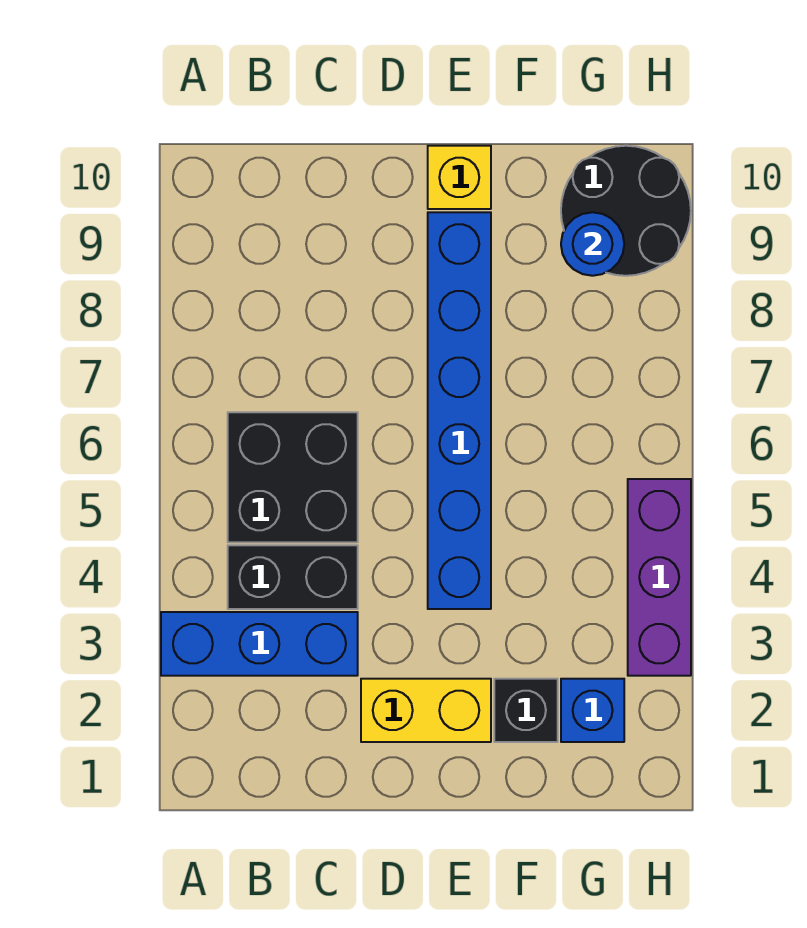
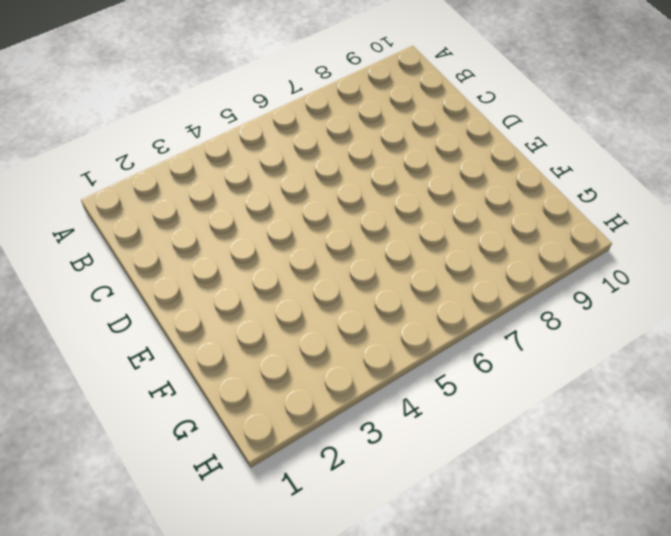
none -> blue 1x3 brick [161,612,358,676]
none -> black 1x2 brick [228,545,358,609]

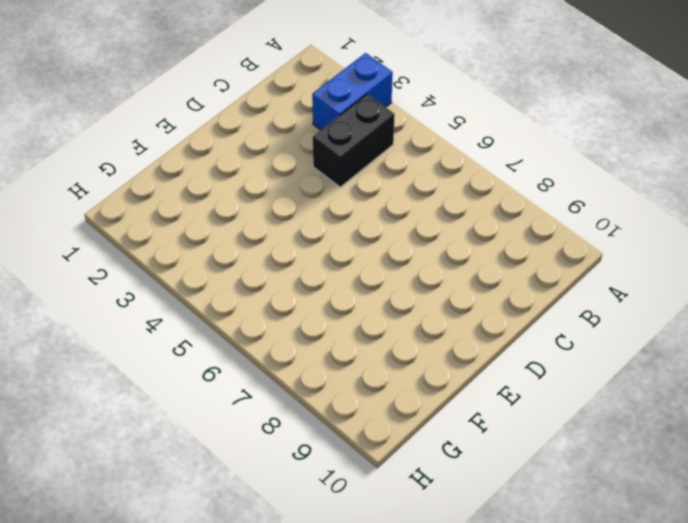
blue 1x2 brick [312,53,393,130] -> blue 1x3 brick [161,612,358,676]
none -> black 2x2 brick [228,412,358,542]
none -> yellow 1x2 brick [361,679,491,742]

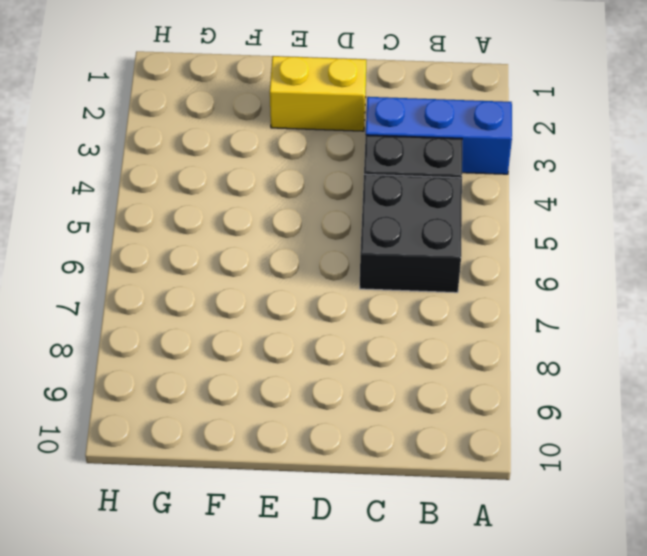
none -> blue 1x6 brick [428,212,491,609]
none -> yellow 1x1 brick [428,146,491,209]

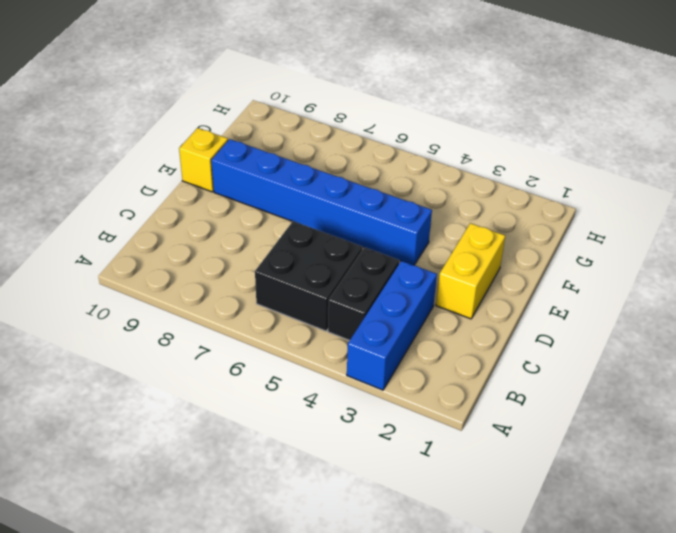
none -> black 1x1 brick [494,679,558,742]
none -> blue 1x1 brick [561,679,624,742]

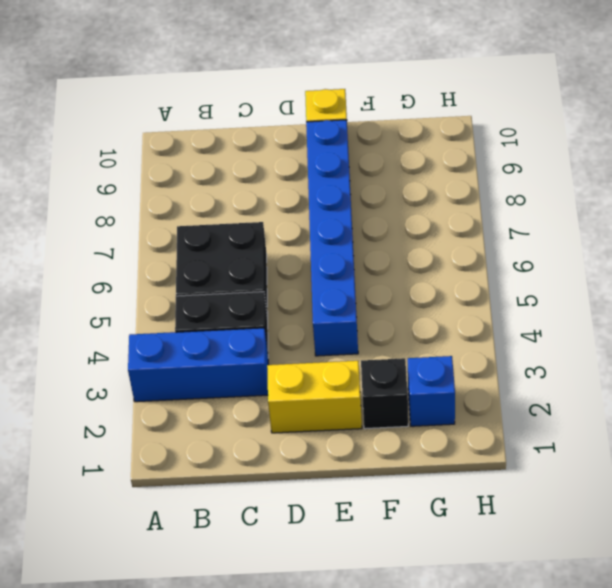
none -> black 2x2 round brick [561,146,691,276]
none -> purple 1x3 brick [628,479,691,676]

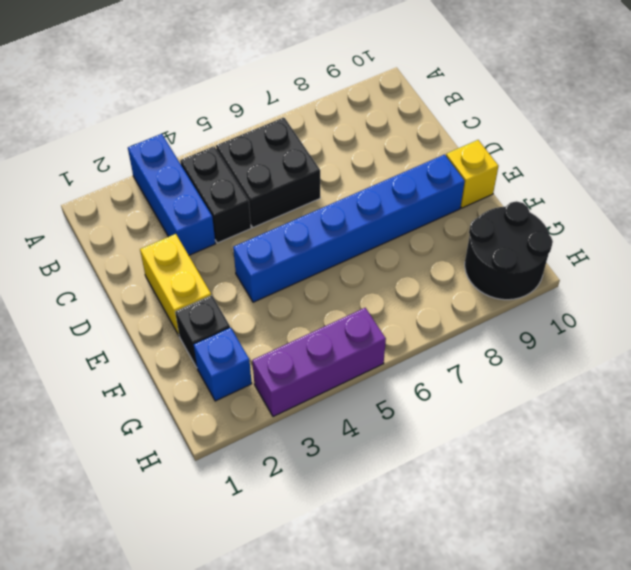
none -> blue 1x1 round brick [561,212,624,276]

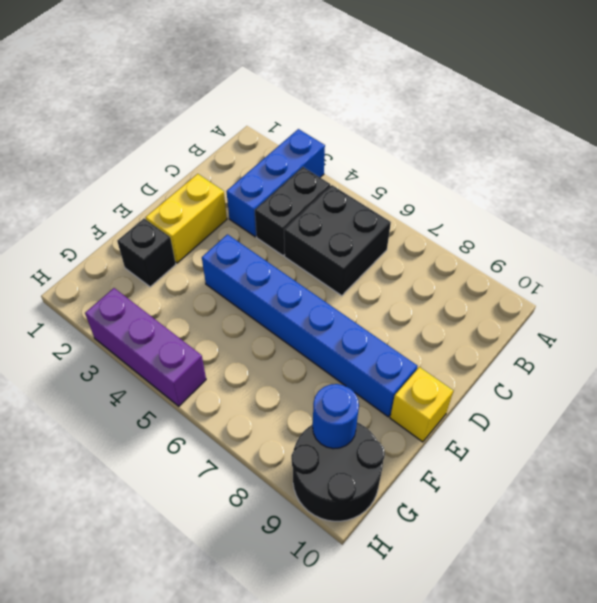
none -> blue 1x1 brick [561,679,624,742]

